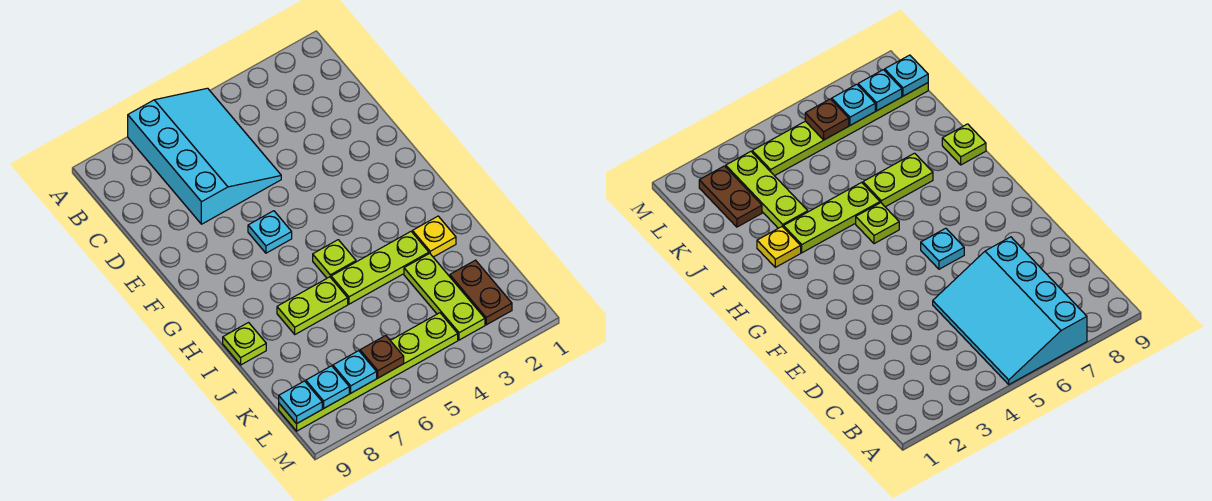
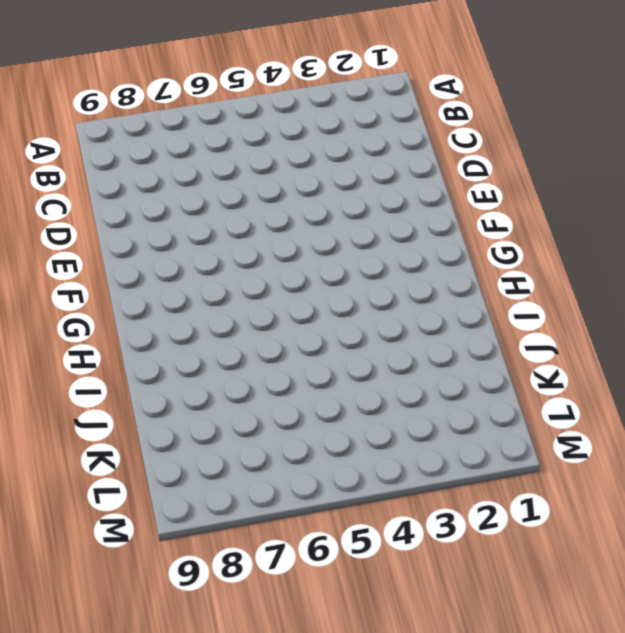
none -> cyan 3x4 slope [128,88,281,224]
none -> cyan 1x1 plate [248,211,292,253]
none -> lime 1x1 plate [313,240,356,278]

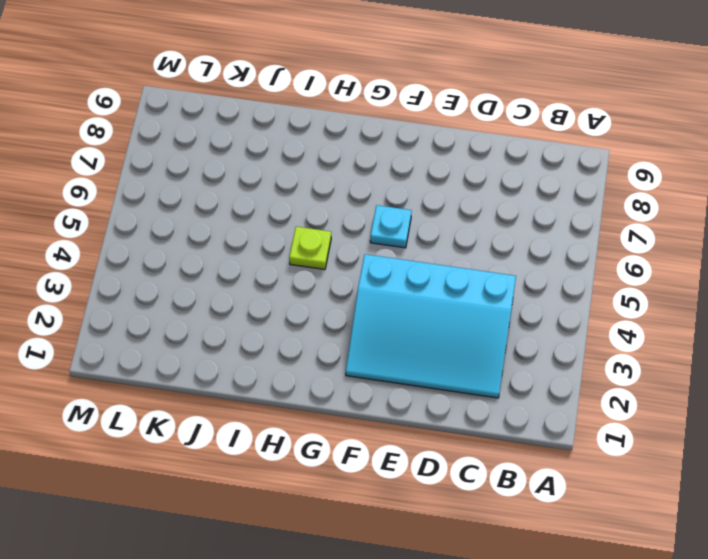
cyan 3x4 slope [346,254,516,398] -> cyan 3x4 slope moved to [128,88,281,224]
none -> yellow 1x1 plate [412,216,456,257]
none -> lime 1x3 plate [331,232,429,304]
none -> lime 1x2 plate [277,277,348,334]

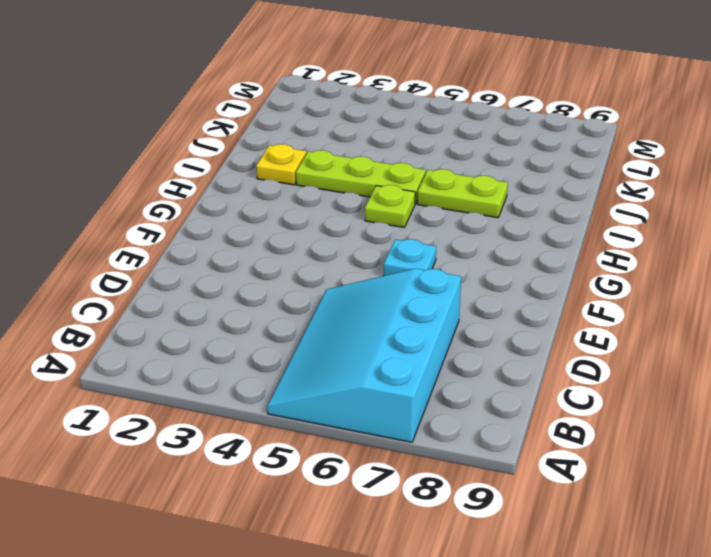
none -> lime 1x1 plate [223,323,266,365]
none -> lime 1x3 plate [404,253,485,340]
none -> brown 1x2 plate [450,260,512,325]

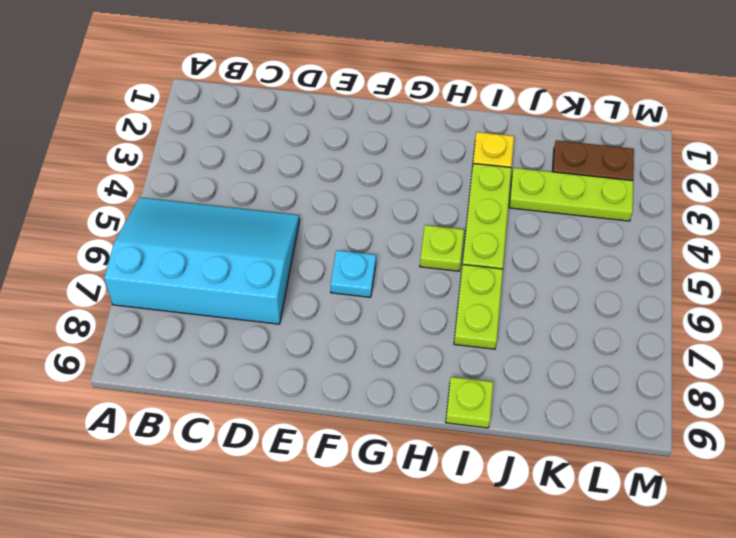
none -> lime 1x6 plate [279,313,458,431]
none -> brown 1x1 plate [360,336,404,378]
none -> cyan 1x1 plate [333,351,377,393]

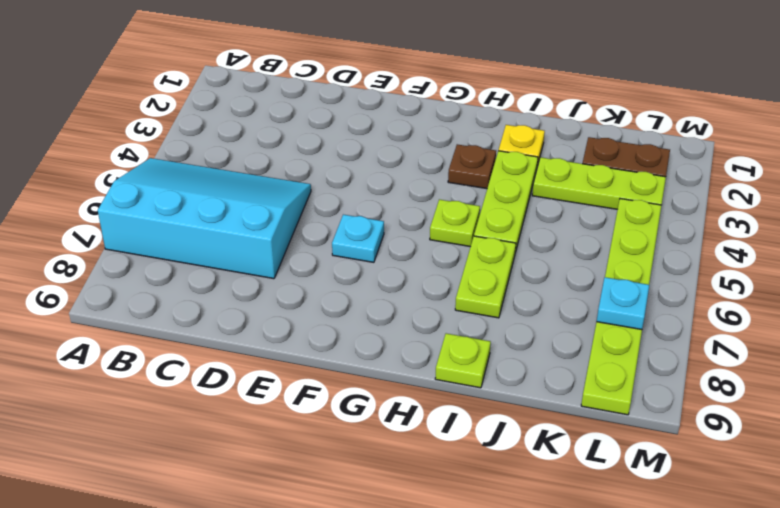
brown 1x1 plate [448,144,496,189] -> brown 1x1 plate moved to [360,336,404,378]
none -> cyan 1x1 plate [306,366,349,408]
none -> cyan 1x1 plate [279,381,322,424]

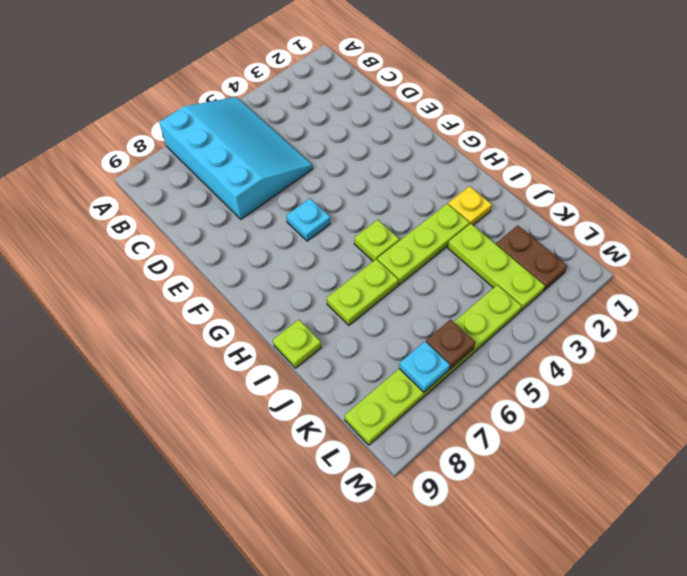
none -> cyan 1x1 plate [306,366,349,408]
none -> cyan 1x1 plate [279,381,322,424]

